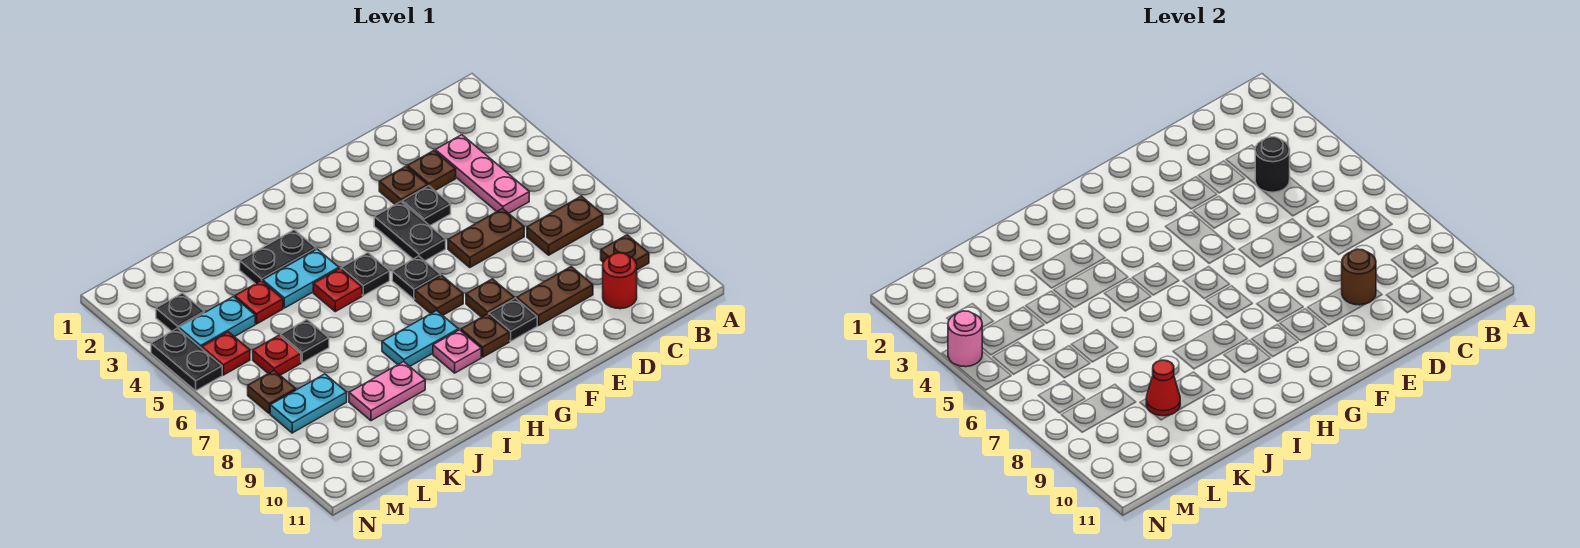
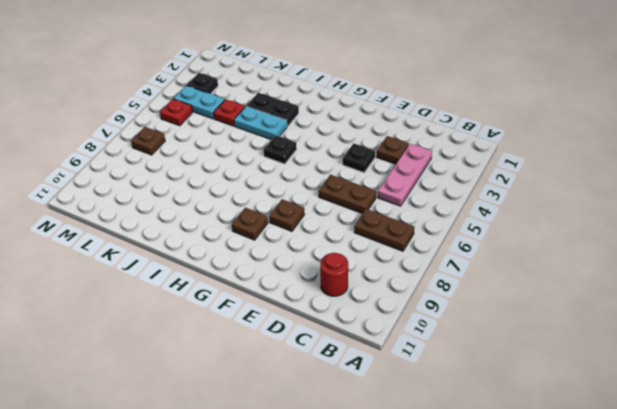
none -> brown 1x1 plate [601,235,649,270]
none -> brown 1x2 plate [517,267,593,326]
none -> brown 1x1 plate [379,167,428,205]
none -> black 1x2 plate [374,202,446,261]

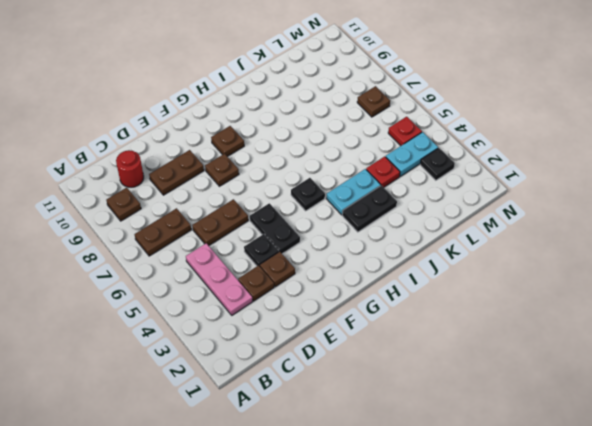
none -> black 1x1 plate [489,298,537,341]
none -> black 1x1 plate [392,256,441,299]
none -> brown 1x1 plate [415,275,463,315]
none -> cyan 1x2 plate [382,311,458,366]

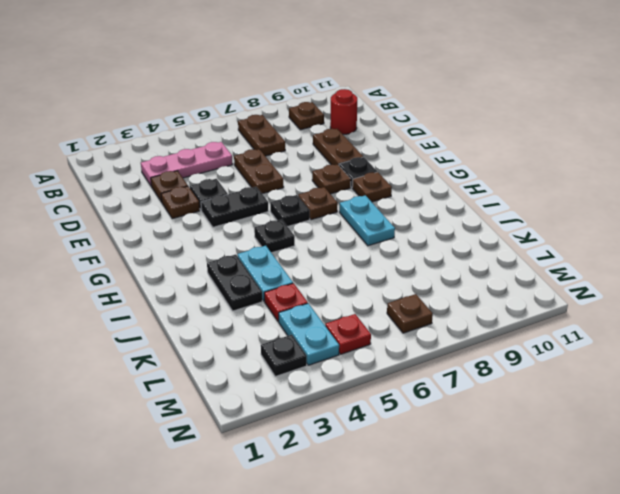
none -> pink 1x1 plate [433,330,481,373]
none -> red 1x1 plate [313,269,362,312]
none -> pink 1x2 plate [349,362,425,421]
none -> black 1x1 plate [281,320,329,363]

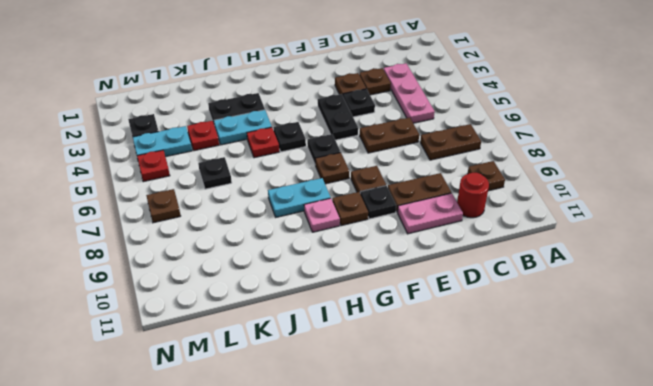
pink 1x2 plate [398,193,463,234] -> pink 1x2 plate moved to [349,362,425,421]
none -> red 1x1 plate [253,335,301,375]
none -> cyan 1x2 plate [270,374,347,433]
none -> black 1x2 plate [151,328,222,391]
none -> black 1x1 round brick [1255,137,1290,192]

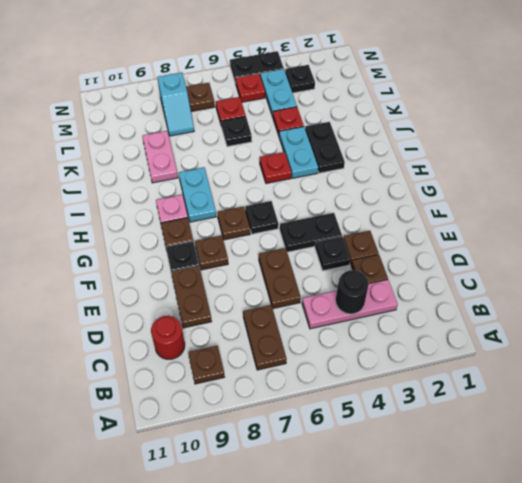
cyan 1x2 slope [157,73,194,136] -> cyan 1x2 plate [270,374,347,433]
none -> black 1x1 plate [341,253,390,296]
none -> brown 1x1 round brick [1342,249,1376,305]
none -> red 1x1 cone [1146,360,1180,416]
none -> pink 1x1 round brick [948,311,982,367]

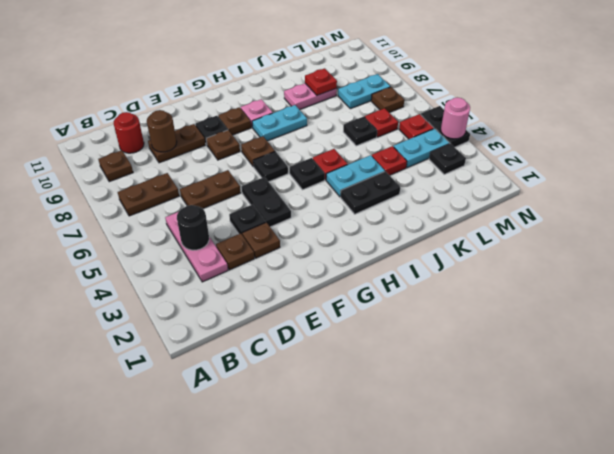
red 1x1 plate [305,68,337,95] -> red 1x1 cone [1146,360,1180,416]

